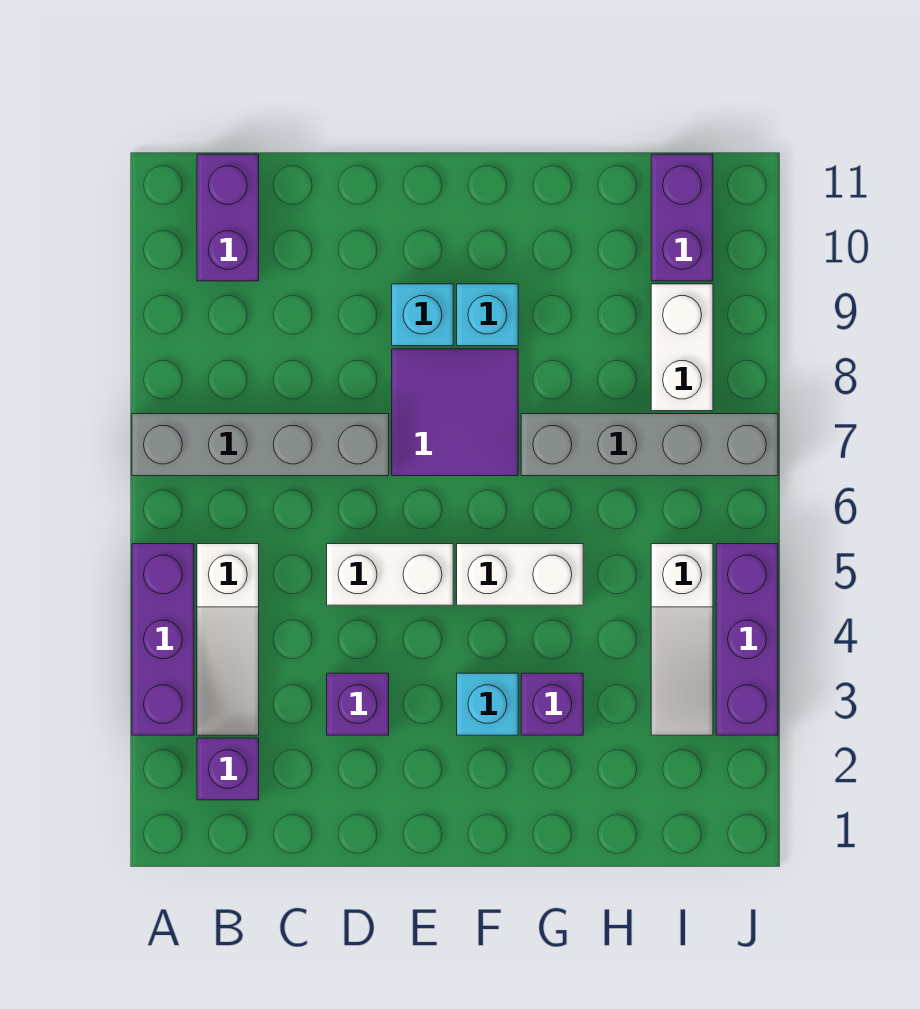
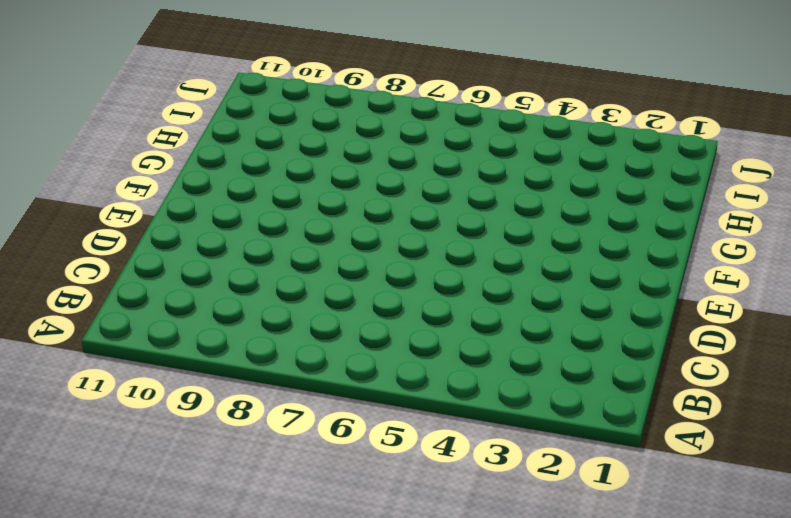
none -> purple 1x3 brick [132,544,194,735]
none -> grey 1x4 brick [132,414,389,476]
none -> purple 1x1 brick [197,738,259,800]

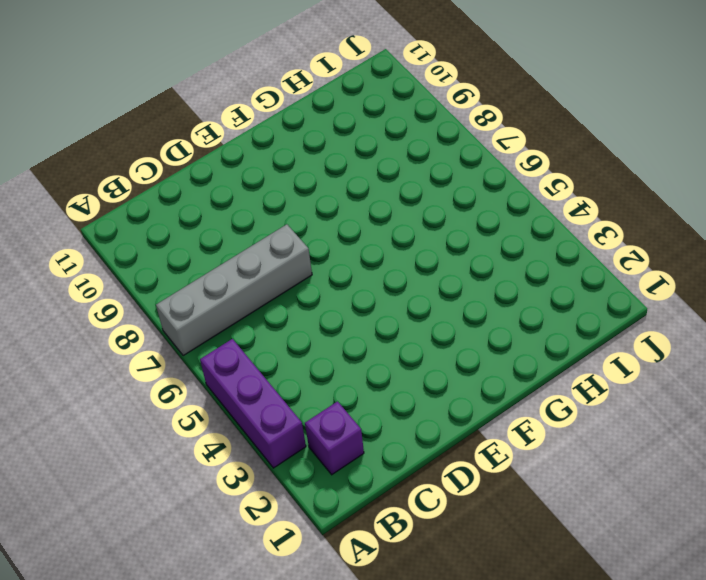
none -> white 1x3 slope [197,544,259,735]
none -> purple 1x2 brick [197,154,259,281]
none -> purple 1x1 brick [327,673,389,735]

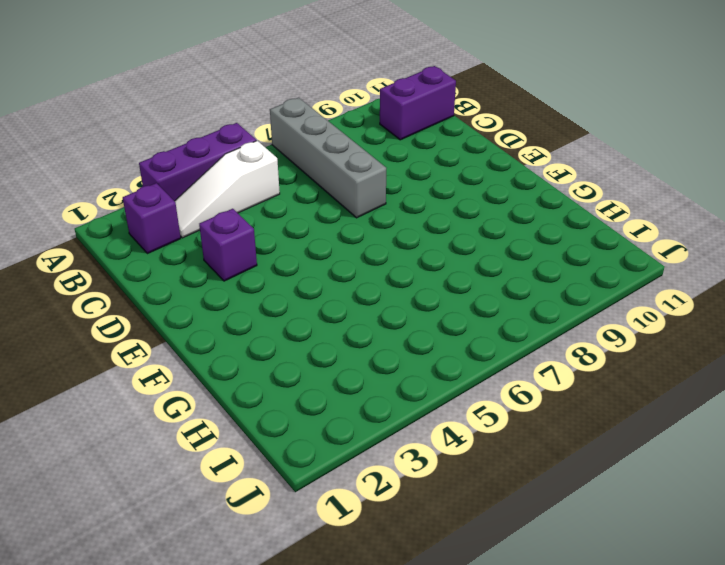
none -> white 1x2 brick [327,544,453,605]
none -> purple 2x2 tile [392,349,518,476]
none -> cyan 1x1 brick [392,284,453,346]

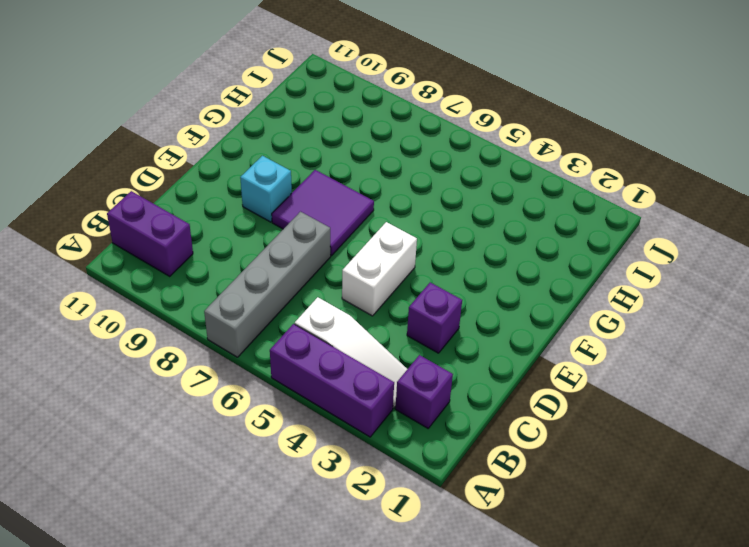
none -> cyan 1x1 brick [457,673,518,735]
none -> white 1x2 brick [457,544,583,605]
none -> cyan 1x1 brick [457,284,518,346]

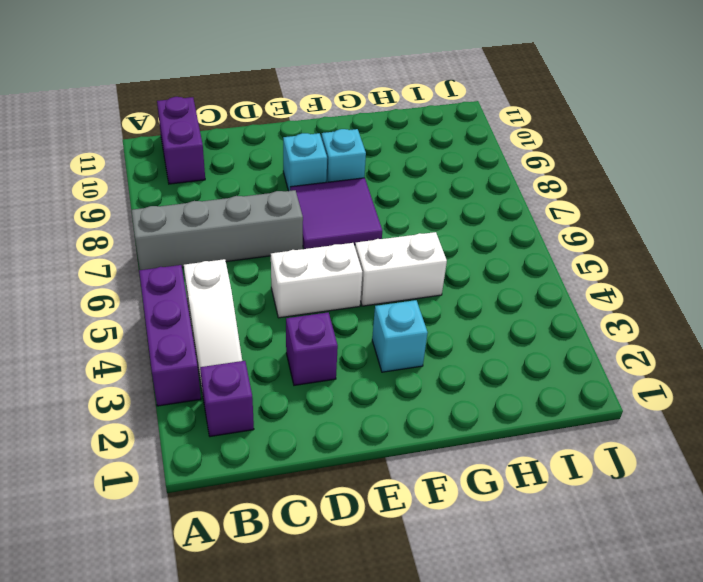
none -> purple 1x1 brick [521,673,583,735]
none -> grey 1x4 brick [521,414,778,476]
none -> white 1x3 slope [651,544,713,735]

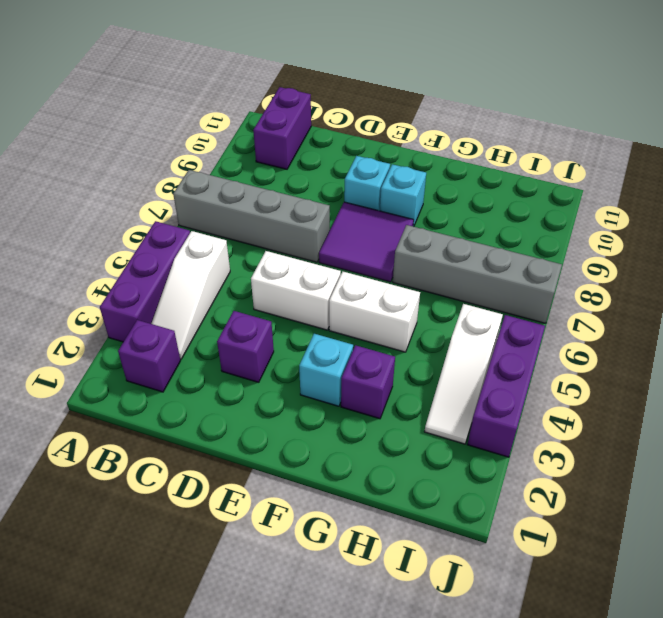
none -> white 1x2 brick [651,284,713,411]
none -> purple 1x2 brick [651,154,713,281]

